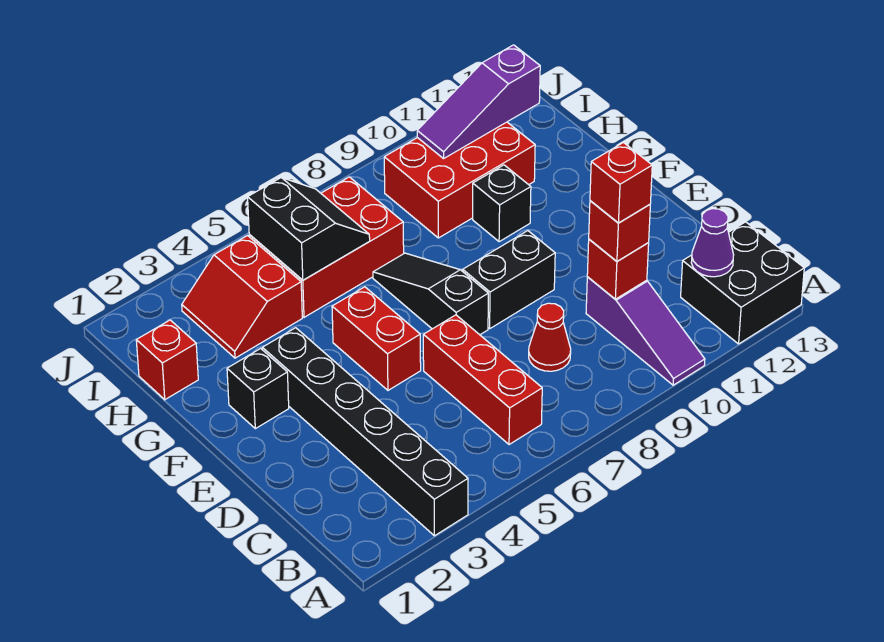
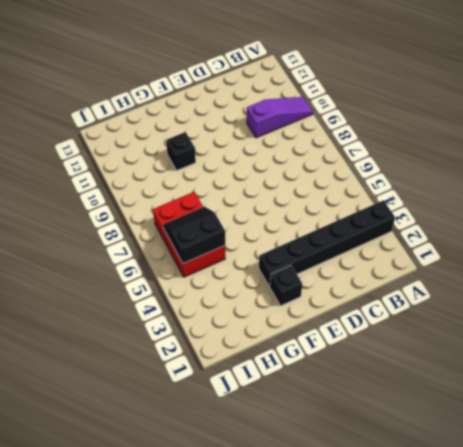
none -> black 2x2 brick [681,222,804,344]
none -> red 1x3 brick [423,315,542,445]
none -> red 1x1 cone [529,303,571,371]

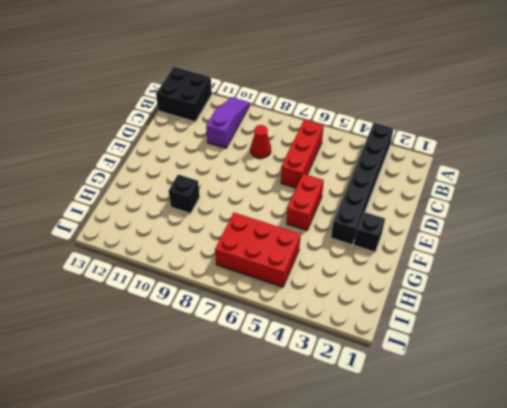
none -> black 1x3 slope [373,253,488,335]
none -> black 1x2 brick [463,231,555,329]
none -> red 1x1 brick [136,320,198,400]

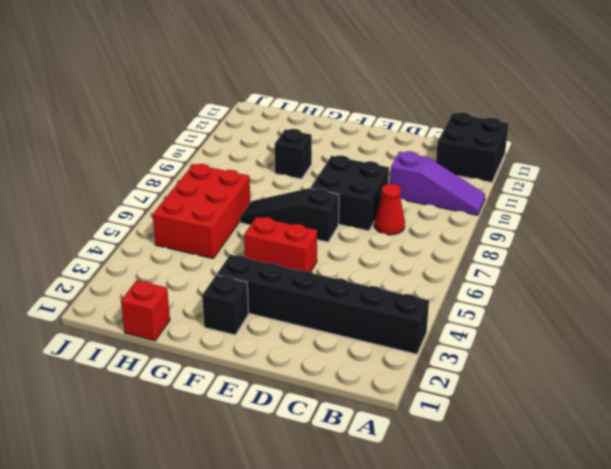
black 2x2 brick [311,155,389,231] -> black 1x2 brick [463,231,555,329]
none -> red 1x3 brick [423,315,542,445]
none -> red 2x2 slope [182,235,302,358]
none -> red 2x3 brick [384,122,535,238]

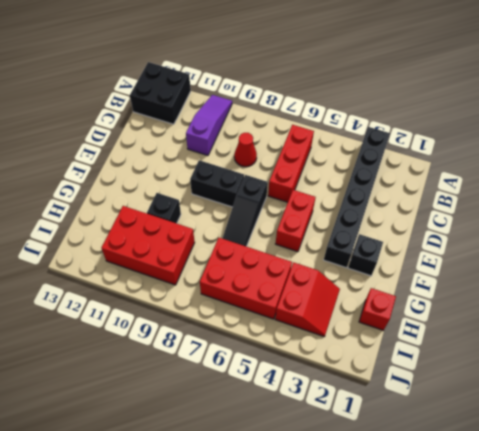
none -> purple 1x1 cone [691,209,734,277]
none -> red 1x1 brick [587,239,649,299]
none -> black 2x2 slope [248,178,370,280]

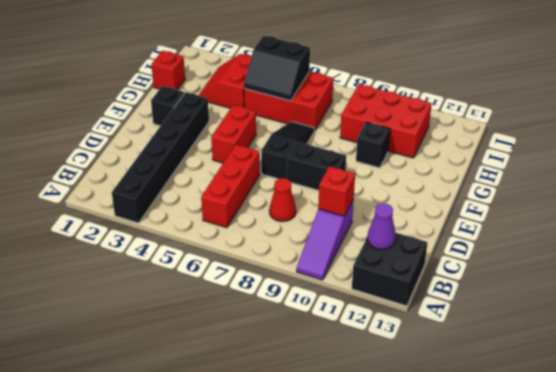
black 2x2 slope [244,36,310,101] -> black 2x2 slope turned to [248,178,370,280]
none -> purple 1x3 slope [417,45,540,159]
none -> red 1x1 brick [589,201,650,261]
none -> red 1x1 brick [590,143,652,223]

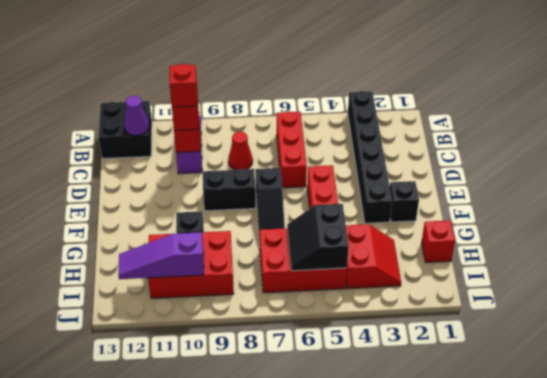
purple 1x3 slope [118,232,204,279] -> purple 1x3 slope turned to [417,45,540,159]

